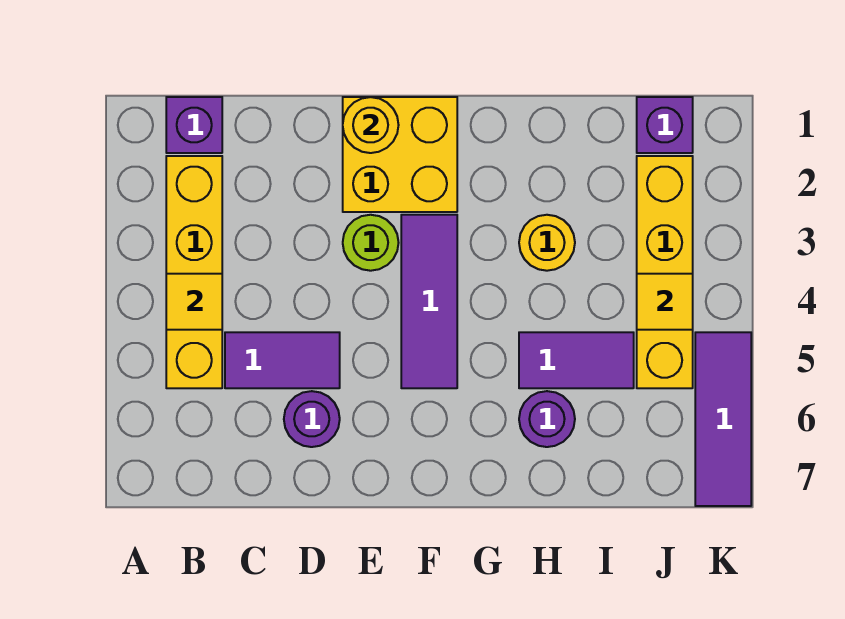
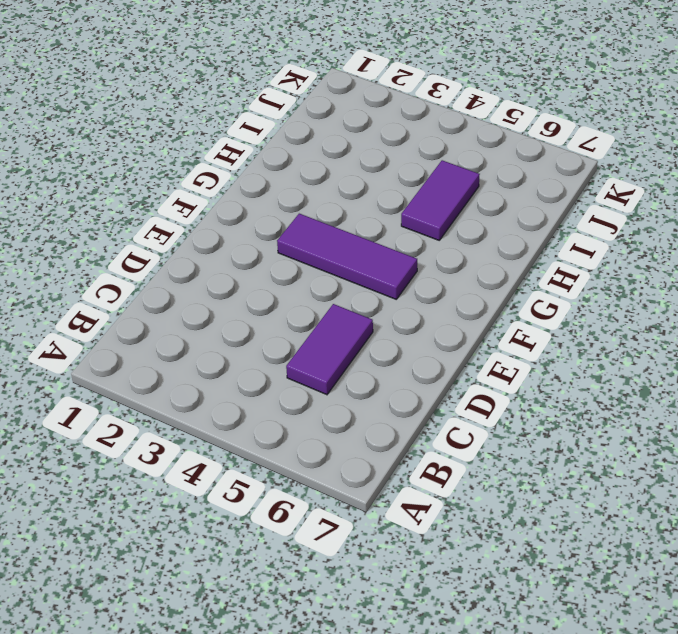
none -> purple 1x1 brick [166,97,222,153]
none -> yellow 1x4 brick [166,156,222,388]
none -> purple 1x1 round brick [284,391,340,447]

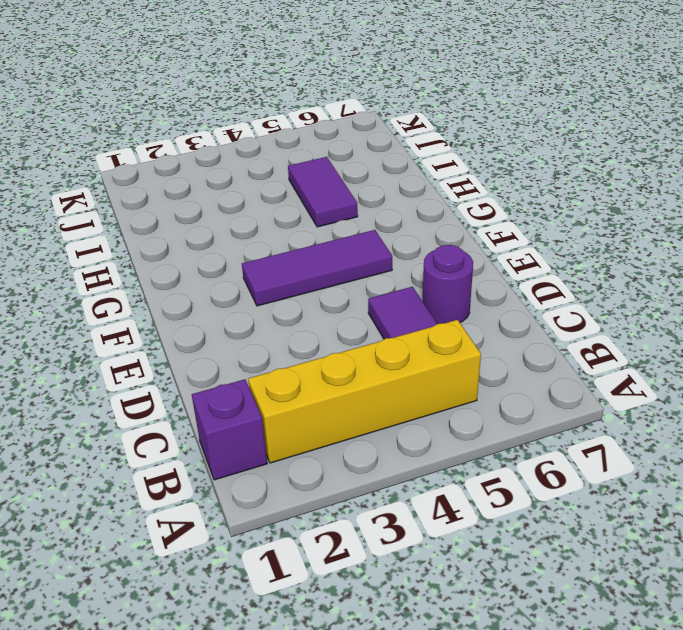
none -> yellow 2x2 brick [343,97,457,212]
none -> lime 1x1 round brick [343,215,399,271]
none -> yellow 1x1 round brick [519,215,575,271]

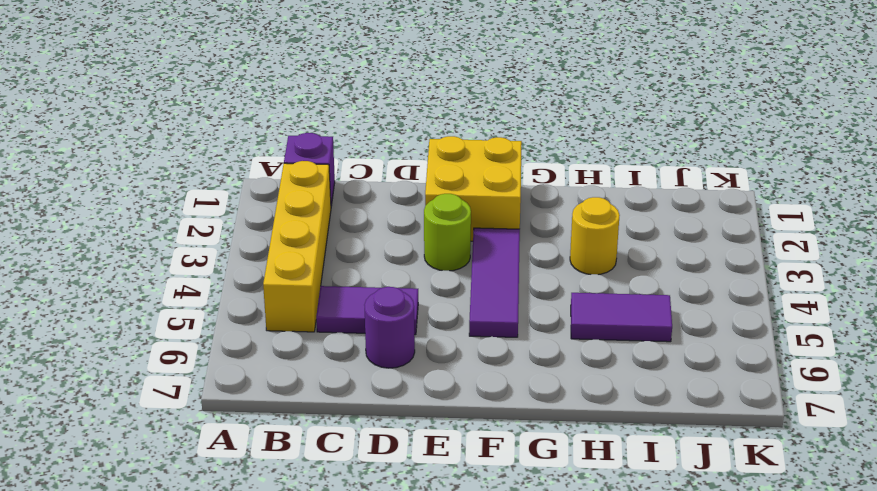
none -> purple 1x1 round brick [519,391,575,447]
none -> purple 1x1 brick [637,97,693,153]
none -> yellow 1x4 brick [637,156,693,388]

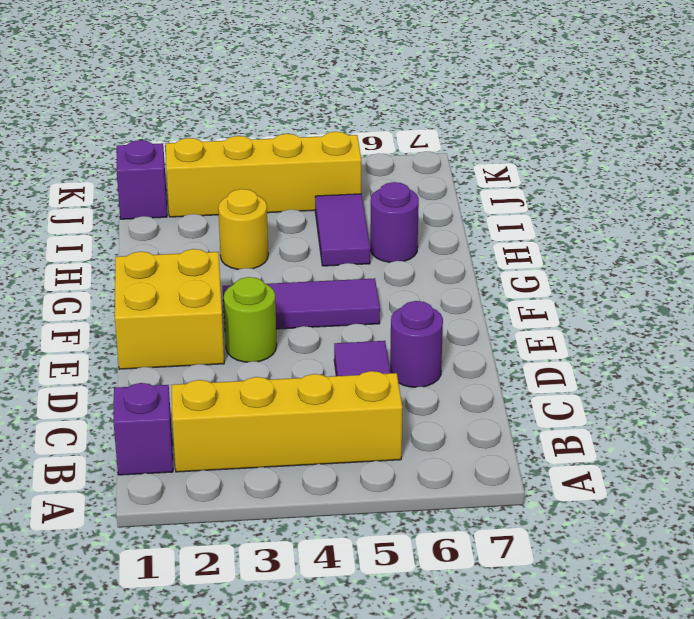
none -> purple 1x3 tile [695,332,751,506]
none -> yellow 1x1 tile [166,274,222,330]
none -> yellow 1x1 round brick [343,97,399,153]

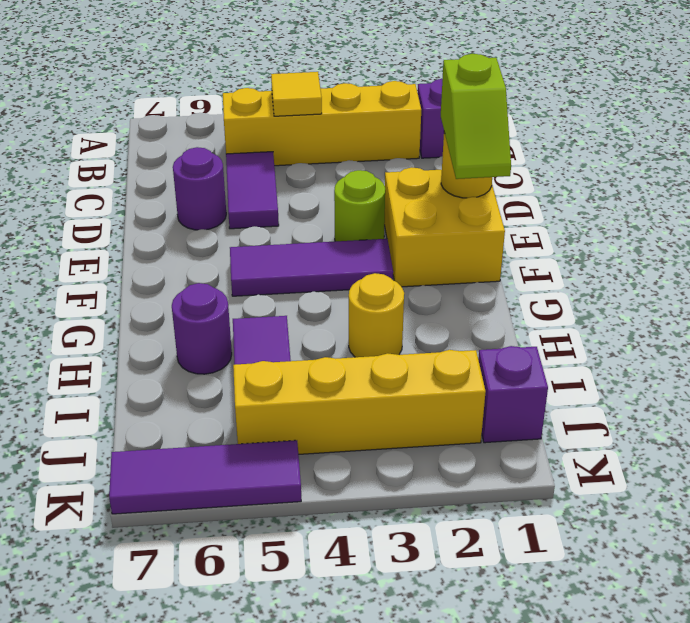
lime 1x2 slope [441,54,511,179] -> none
none -> yellow 1x1 tile [637,274,693,330]

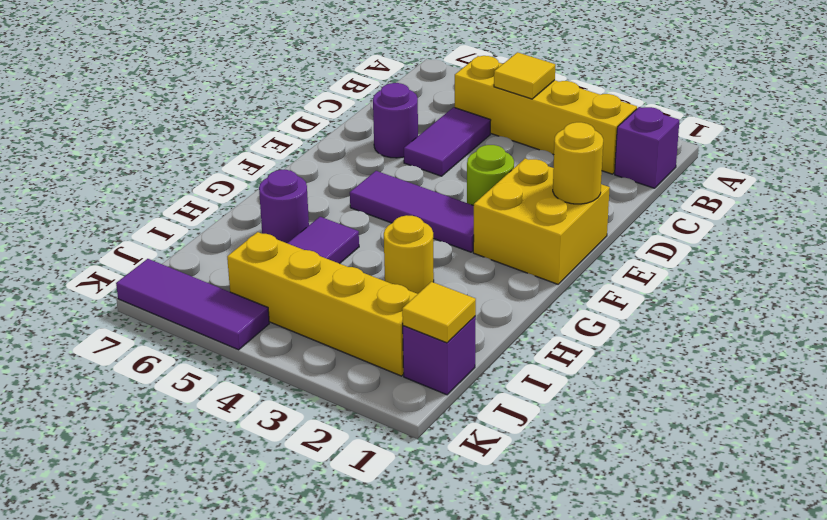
yellow 1x1 tile [402,282,476,343] -> yellow 1x1 tile moved to [637,274,693,330]

